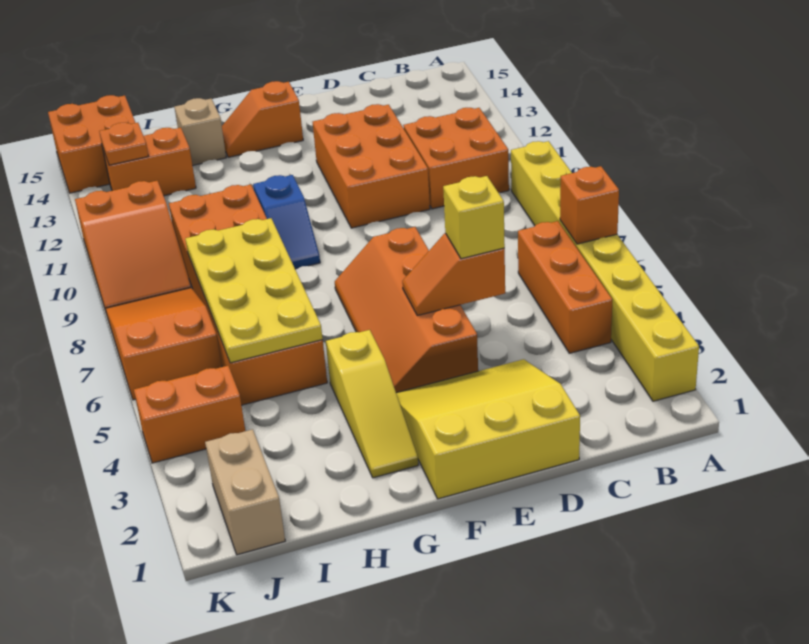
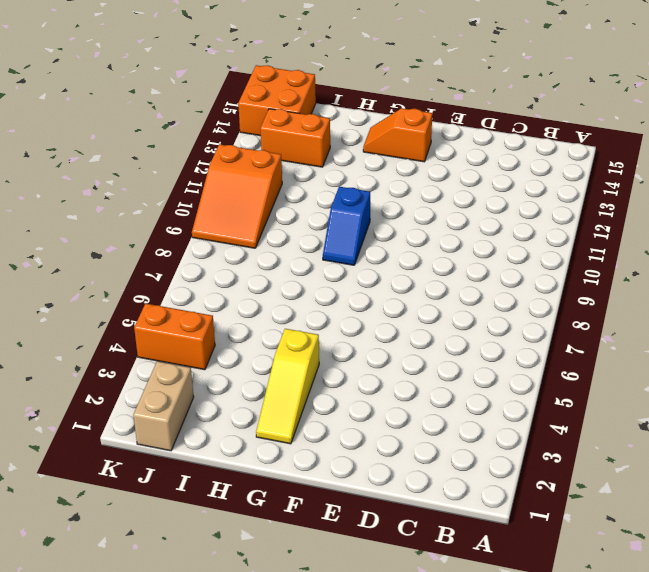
none -> yellow 1x8 brick [511,141,699,401]
none -> orange 1x3 brick [518,221,612,353]
none -> orange 2x2 brick [403,108,509,209]

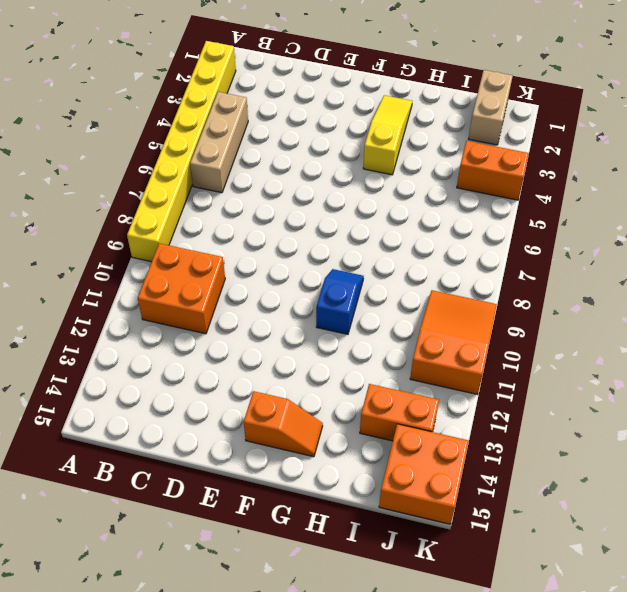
tan 1x3 brick [190,92,248,193] -> orange 1x3 brick [518,221,612,353]
none -> yellow 3x3 slope [396,359,580,499]
none -> orange 2x3 brick [313,104,430,228]
none -> orange 2x4 slope [335,227,478,393]

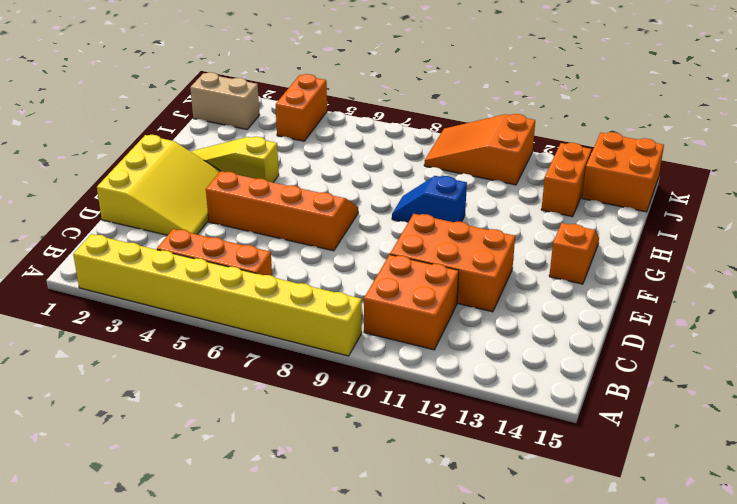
none -> orange 2x6 brick [169,185,327,405]
none -> tan 1x1 brick [175,98,226,165]
none -> orange 2x3 slope [105,288,222,400]

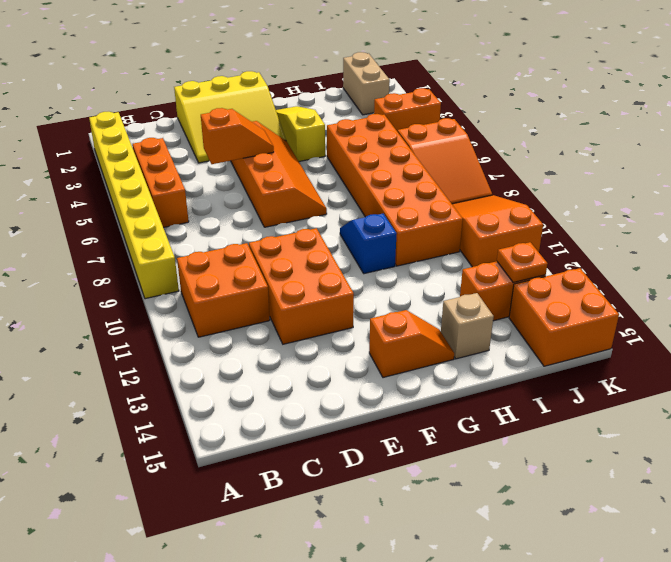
none -> orange 1x1 brick [560,166,619,244]
none -> yellow 2x4 plate [185,218,323,363]
none -> yellow 1x1 brick [443,176,505,259]

